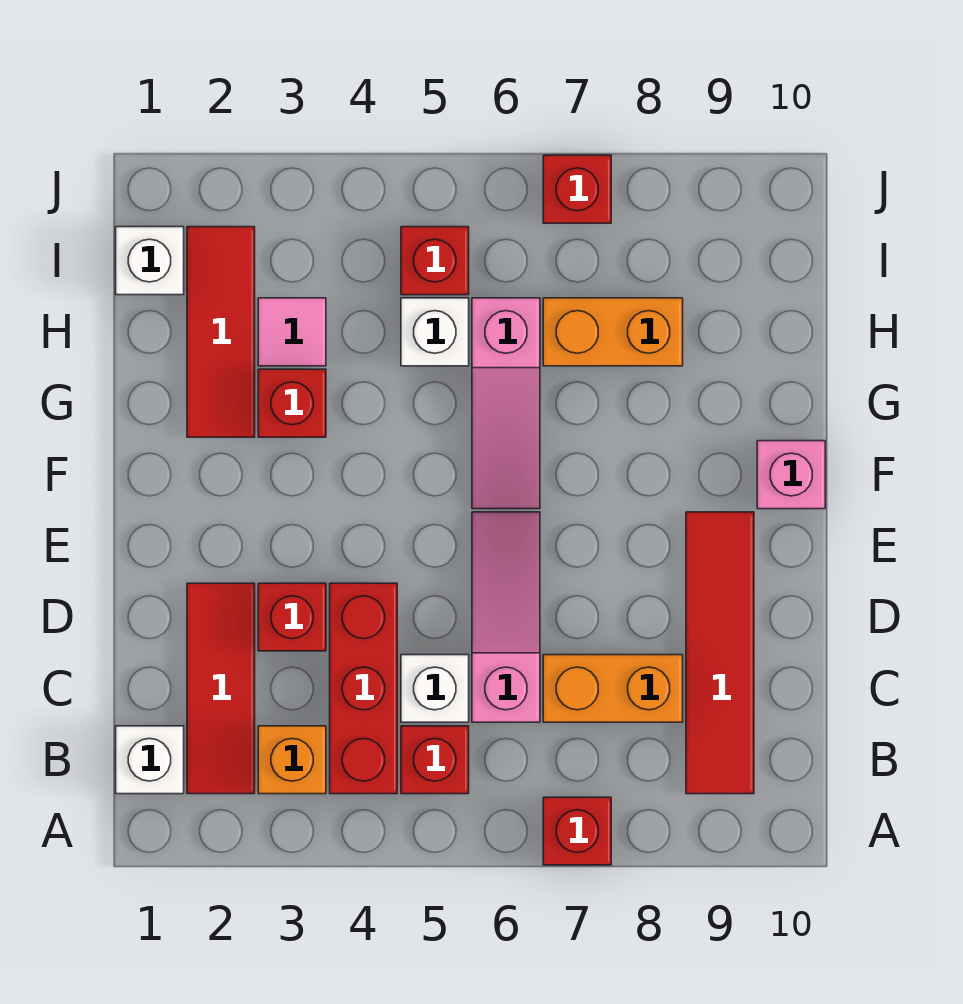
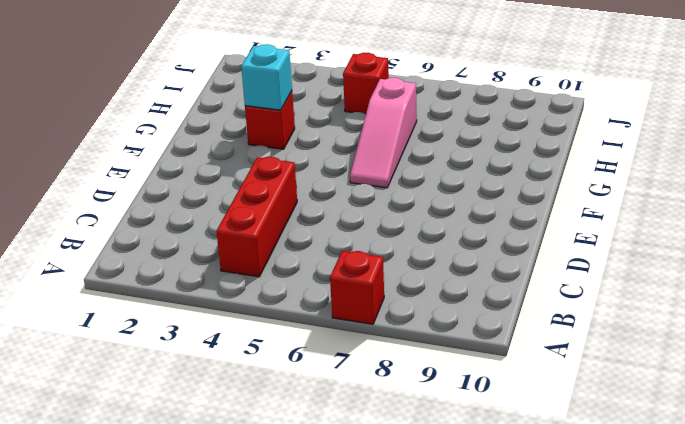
cyan 1x1 brick [241,44,292,110] -> none
none -> white 1x1 brick [116,726,184,794]
none -> red 1x3 tile [187,583,255,794]
none -> orange 1x1 brick [258,726,326,794]

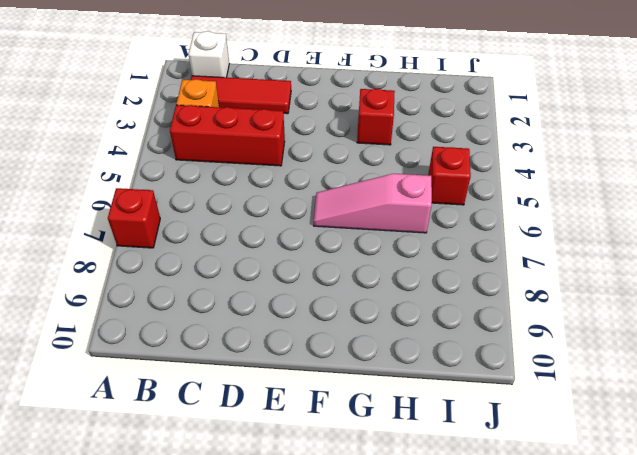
none -> red 1x1 brick [401,726,469,794]
none -> red 1x4 tile [686,512,754,794]
none -> white 1x1 brick [401,655,469,722]

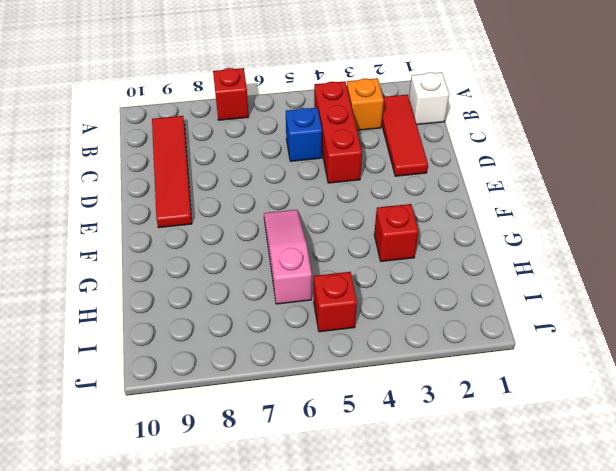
blue 1x1 brick [286,108,322,161] -> white 1x1 brick [401,655,469,722]
none -> red 1x1 brick [401,726,469,794]
none -> pink 1x3 slope [472,512,540,722]
none -> orange 1x2 brick [543,655,683,722]

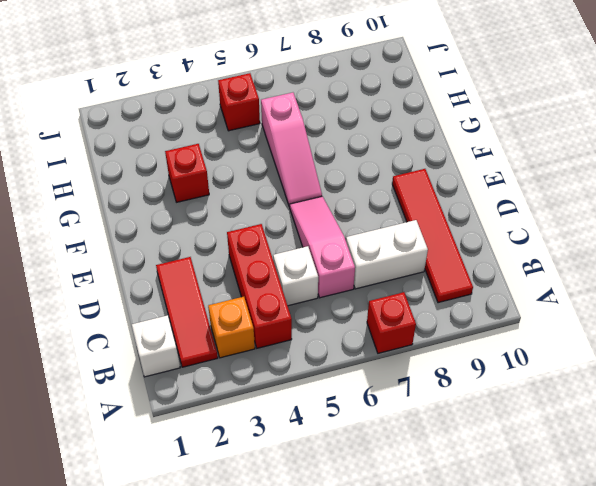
white 1x2 brick [346,220,428,289] -> orange 1x2 brick [543,655,683,722]
none -> red 1x1 brick [401,726,469,794]
none -> red 1x1 brick [258,583,326,651]
none -> pink 1x1 brick [757,441,825,509]

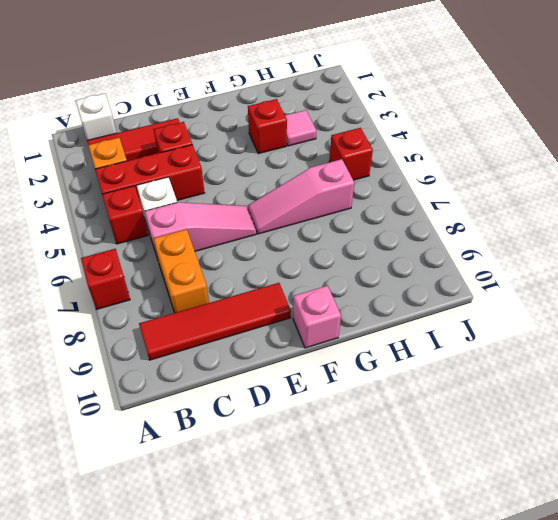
none -> red 1x3 tile [187,227,255,437]
none -> white 1x1 brick [401,298,469,366]
none -> orange 1x2 brick [543,298,683,366]

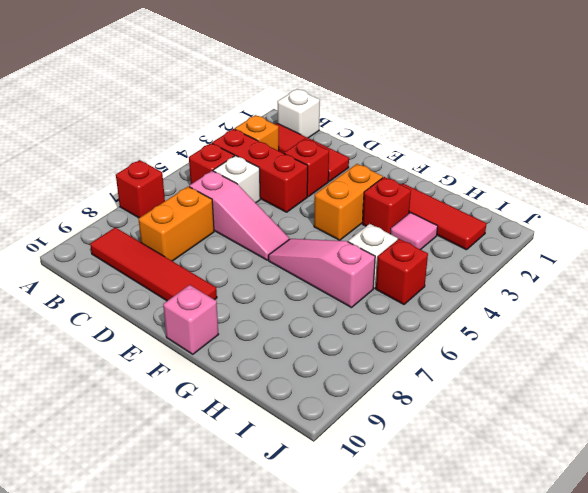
orange 1x2 brick [314,164,383,240] -> orange 1x2 brick moved to [543,298,683,366]
none -> white 1x1 brick [116,227,184,295]
none -> red 1x1 brick [543,155,611,223]

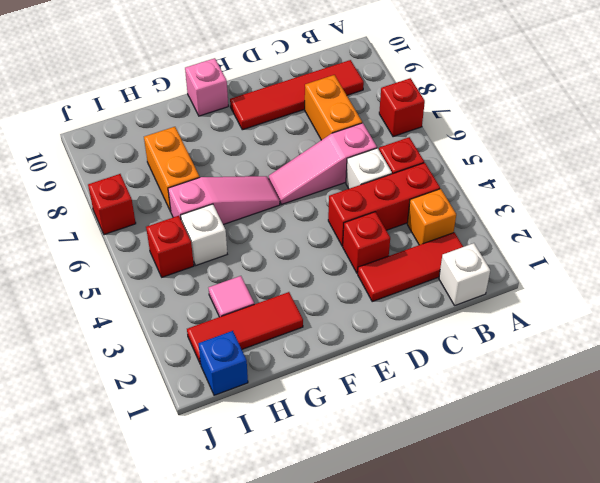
blue 1x1 brick [198,331,248,395] -> white 1x1 brick [116,227,184,295]
none -> red 1x1 brick [258,369,326,437]

